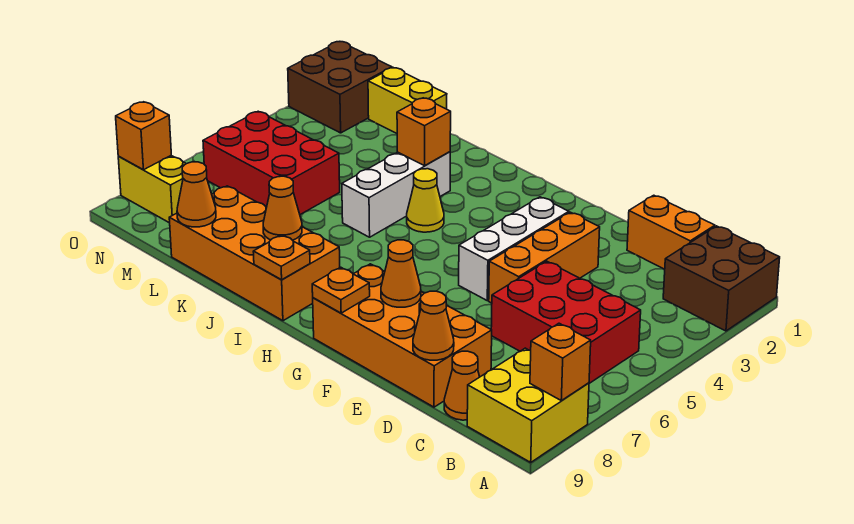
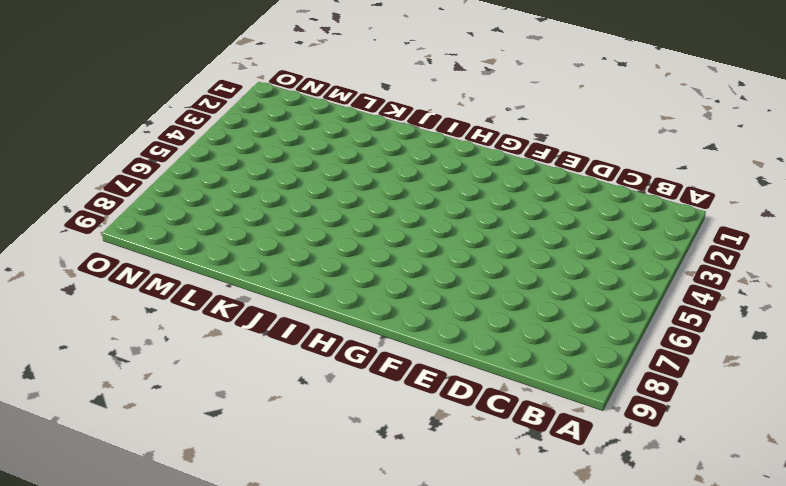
none -> brown 2x2 brick [663,226,780,331]
none -> yellow 2x2 brick [467,348,589,462]
none -> red 2x3 brick [491,261,641,383]

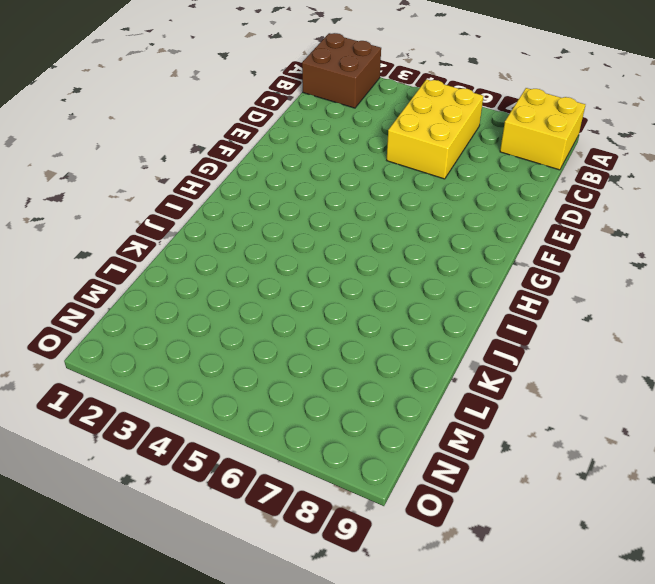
yellow 2x3 brick [387,79,483,179] -> red 2x3 brick [491,261,641,383]
none -> orange 1x2 brick [627,195,715,269]
none -> orange 1x1 cone [444,351,479,420]
none -> orange 2x4 brick [313,264,492,407]

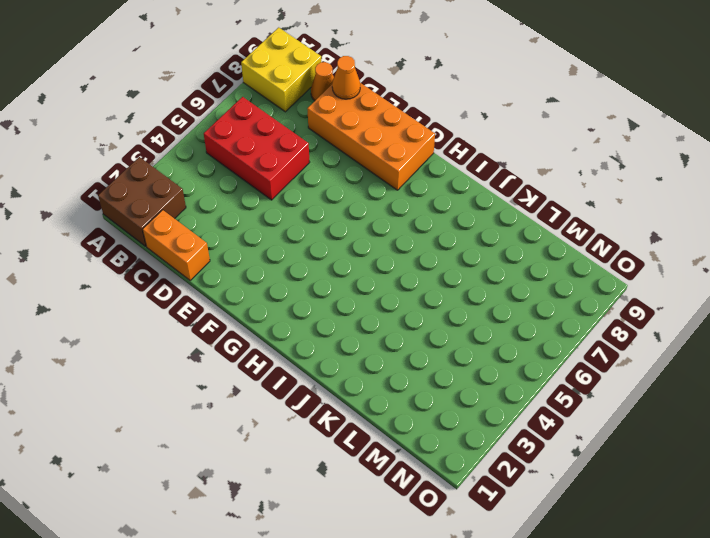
none -> orange 1x3 brick [489,212,600,303]
none -> white 1x3 brick [459,197,569,301]
none -> yellow 1x1 cone [407,169,444,232]

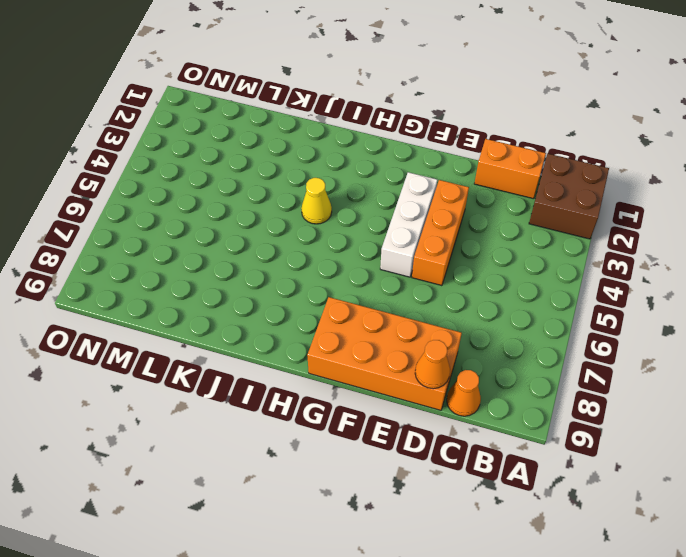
none -> yellow 2x2 brick [467,348,589,462]
none -> red 2x3 brick [491,261,641,383]
none -> orange 2x4 brick [169,186,340,321]

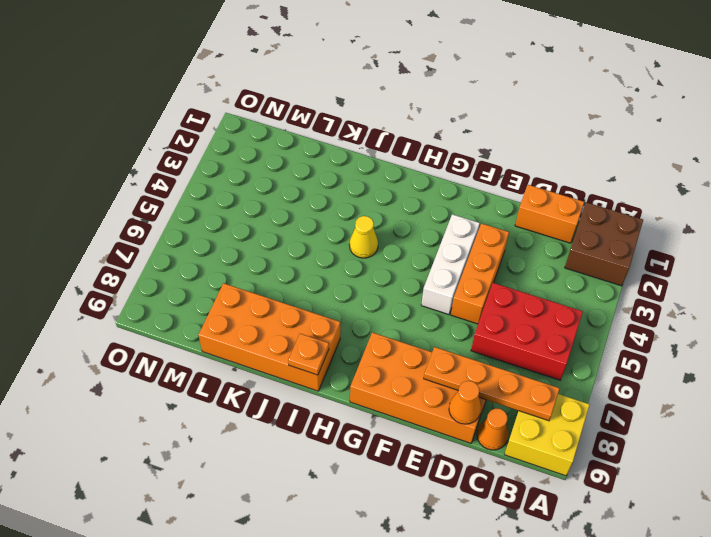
orange 1x4 plate [424,347,560,421] -> none
none -> white 1x3 brick [342,152,450,237]
none -> yellow 1x2 brick [368,68,447,133]
none -> red 2x3 brick [203,111,340,214]

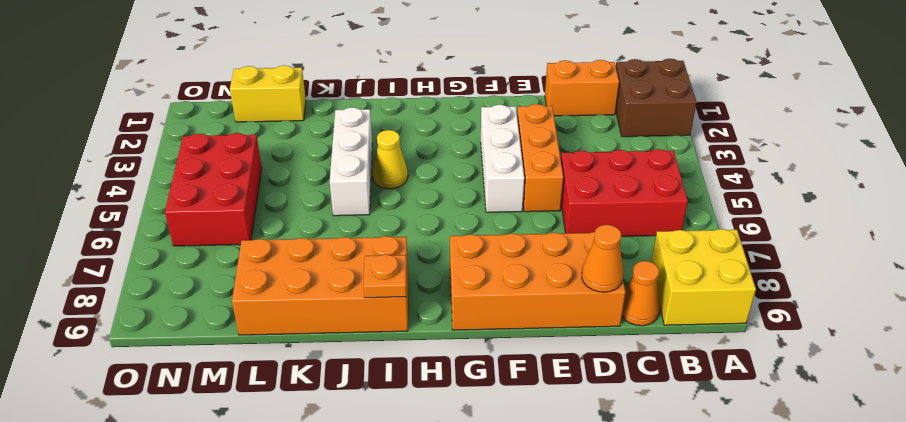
red 2x3 brick [165,133,262,246] -> red 2x3 brick turned to [203,111,340,214]
none -> brown 2x2 brick [288,42,392,133]
none -> yellow 1x2 brick [118,156,186,223]
none -> orange 1x1 brick [530,323,591,401]

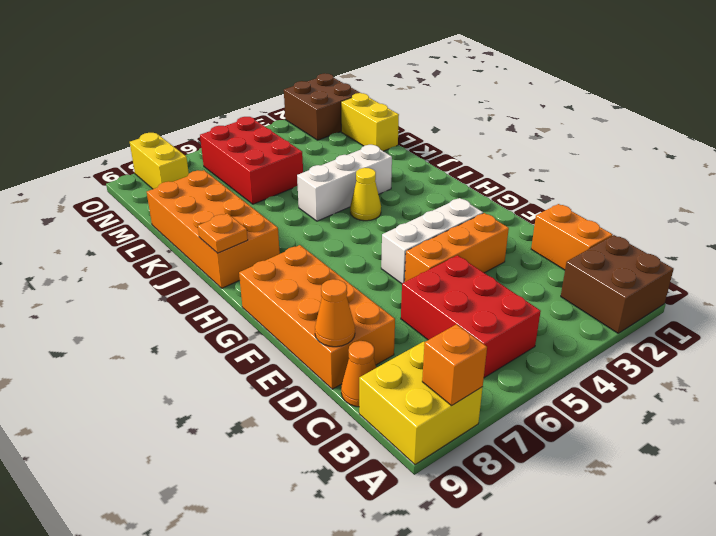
none -> orange 1x1 cone [381,240,421,307]
none -> orange 1x1 plate [312,267,370,313]
none -> orange 1x1 brick [397,98,451,166]

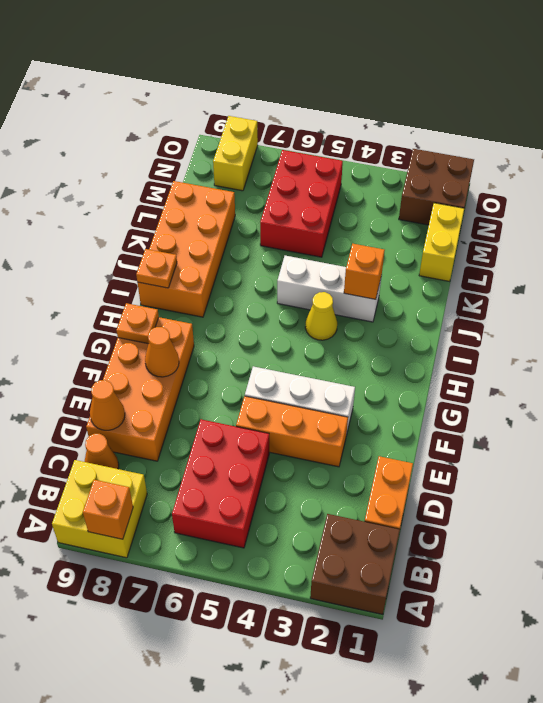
none -> orange 1x1 cone [263,176,302,240]
none -> orange 1x1 cone [177,162,216,227]
none -> orange 1x1 brick [116,102,171,170]

